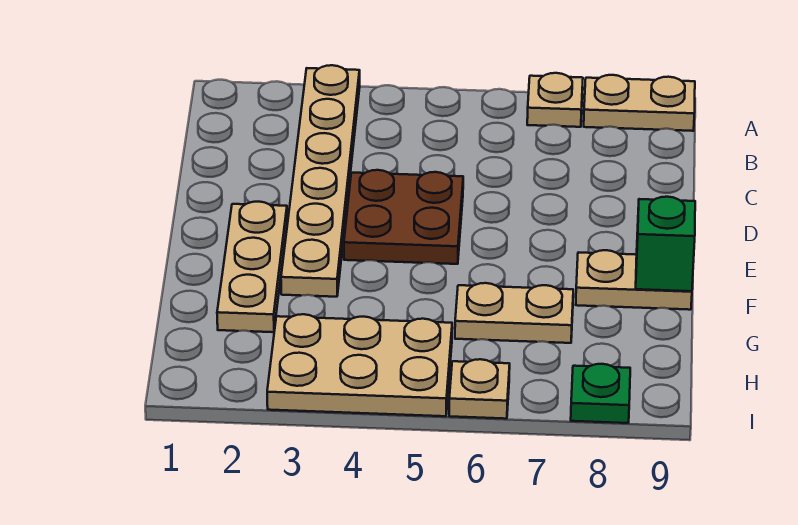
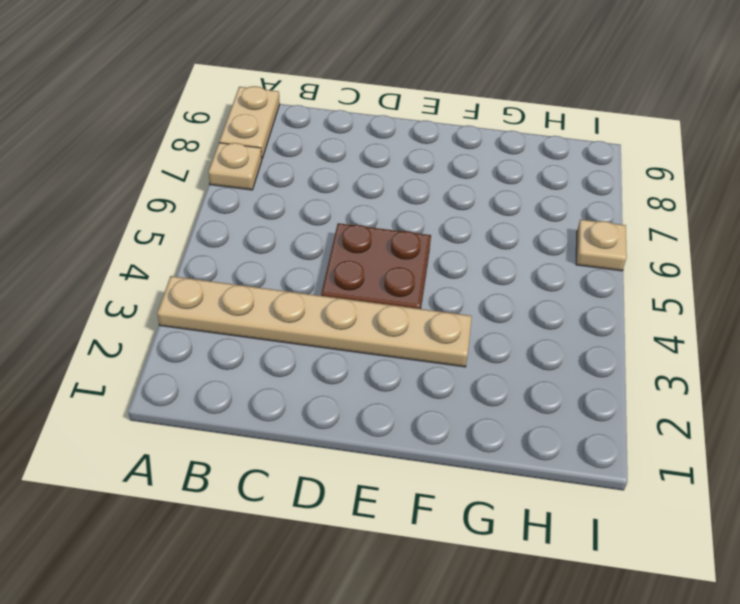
none -> tan 1x3 plate [217,202,287,332]
none -> tan 1x2 plate [576,250,692,310]

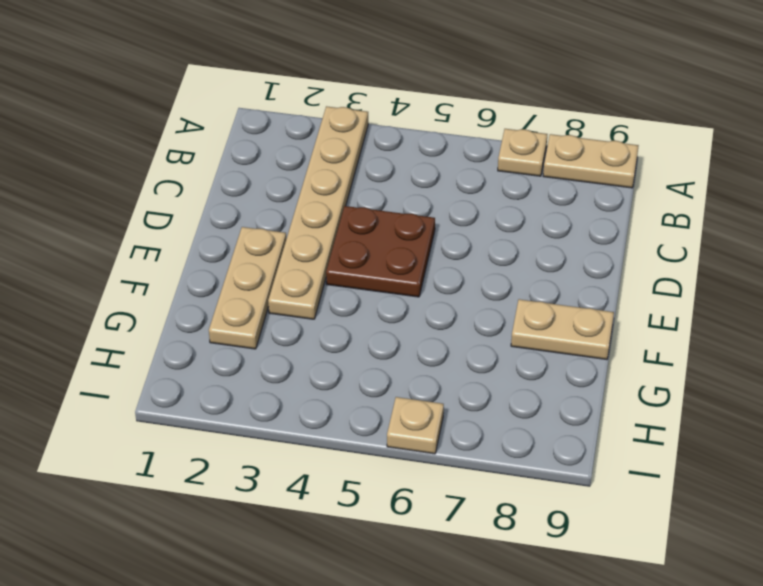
none -> tan 1x2 plate [455,283,573,343]
none -> tan 2x3 plate [267,314,452,416]

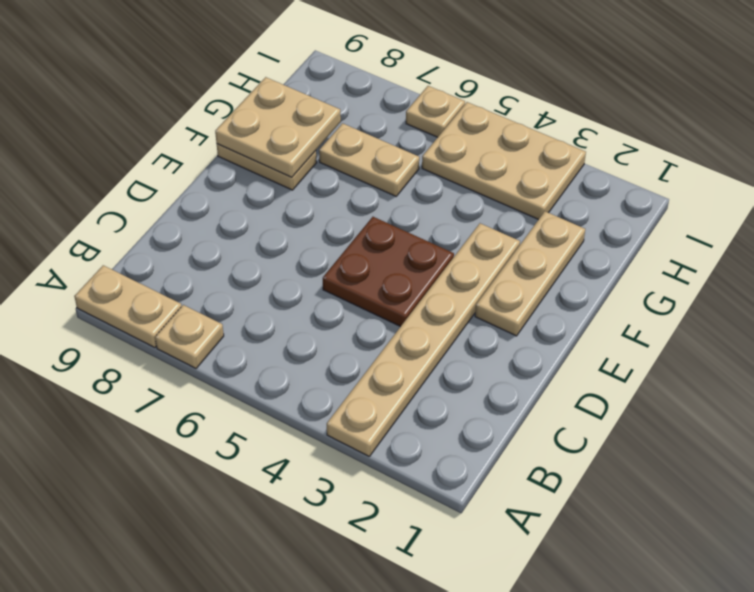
tan 2x2 plate [215,77,341,177] -> green 1x1 brick [636,197,695,291]
none -> green 1x1 plate [571,364,630,423]

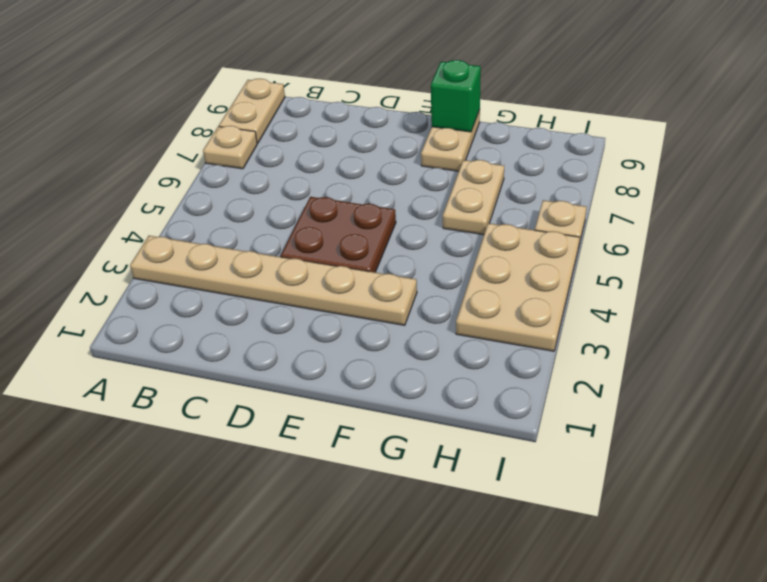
none -> tan 1x3 plate [217,202,287,332]
none -> green 1x1 plate [571,364,630,423]

